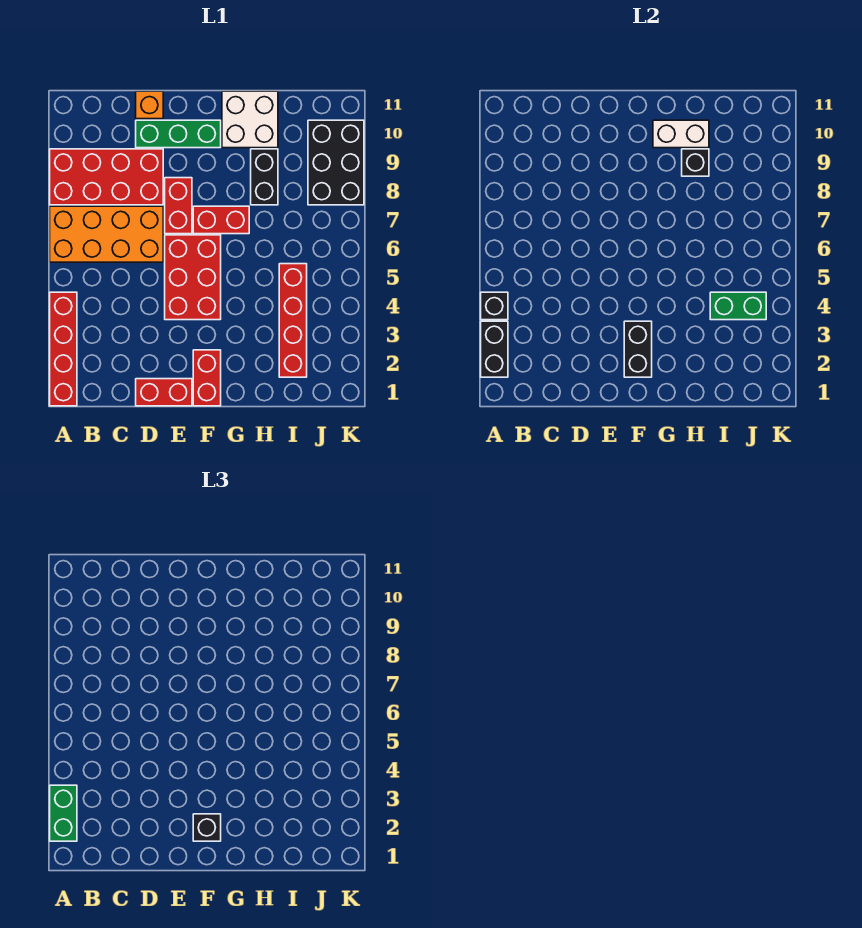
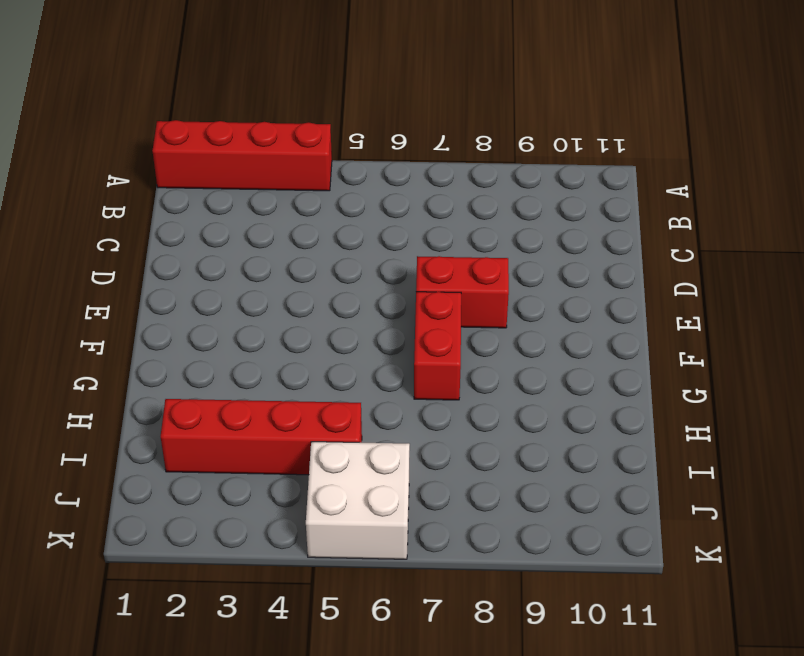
white 2x2 brick [306,442,410,559] -> white 2x2 brick moved to [222,91,278,148]
none -> orange 2x4 brick [50,206,163,262]
none -> red 2x4 brick [50,149,163,205]
none -> red 1x2 brick [136,379,192,406]

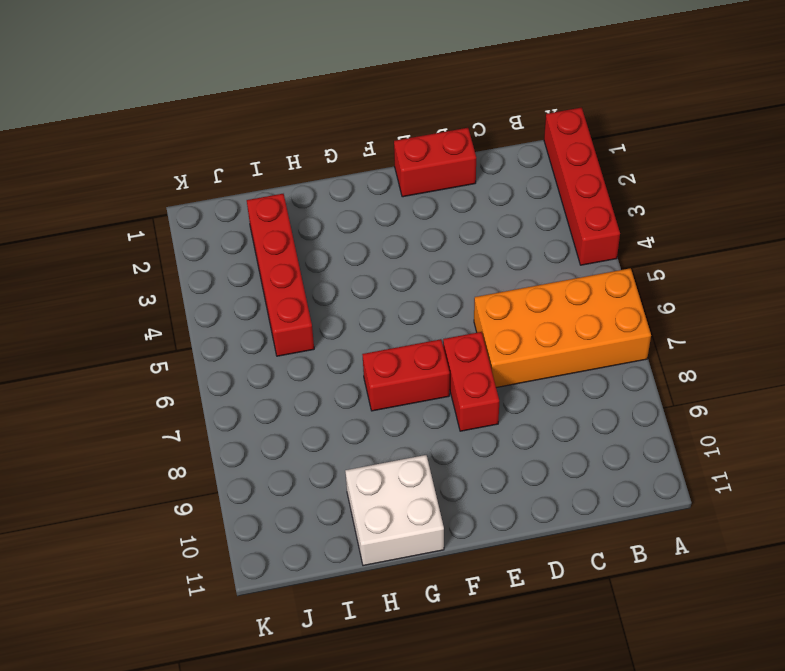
none -> red 2x4 brick [50,149,163,205]
none -> green 1x3 brick [136,120,221,148]
none -> orange 1x1 brick [136,91,163,119]

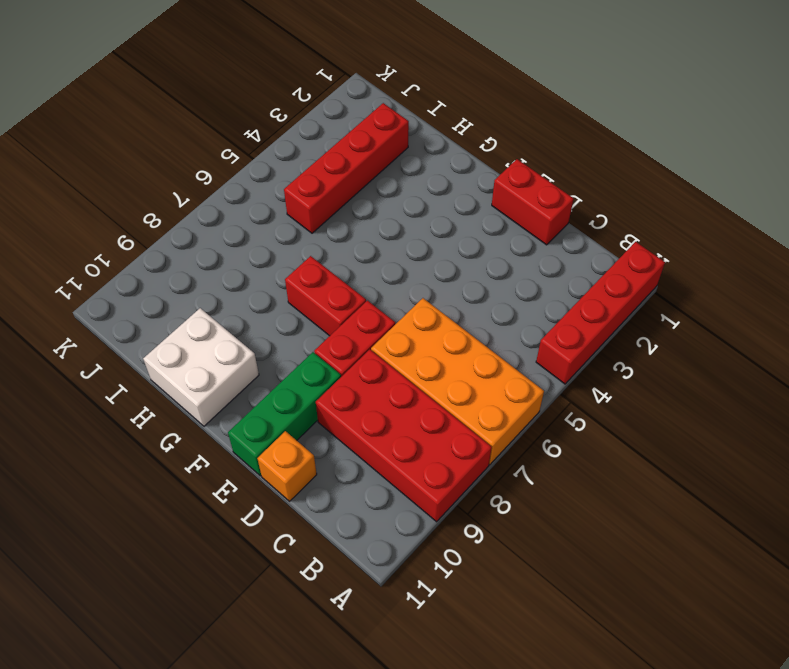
green 1x3 brick [228,352,341,476] -> green 1x3 brick turned to [136,120,221,148]
none -> red 2x3 brick [165,235,221,320]
none -> red 1x2 brick [193,350,221,406]
none -> black 1x2 brick [251,149,278,205]

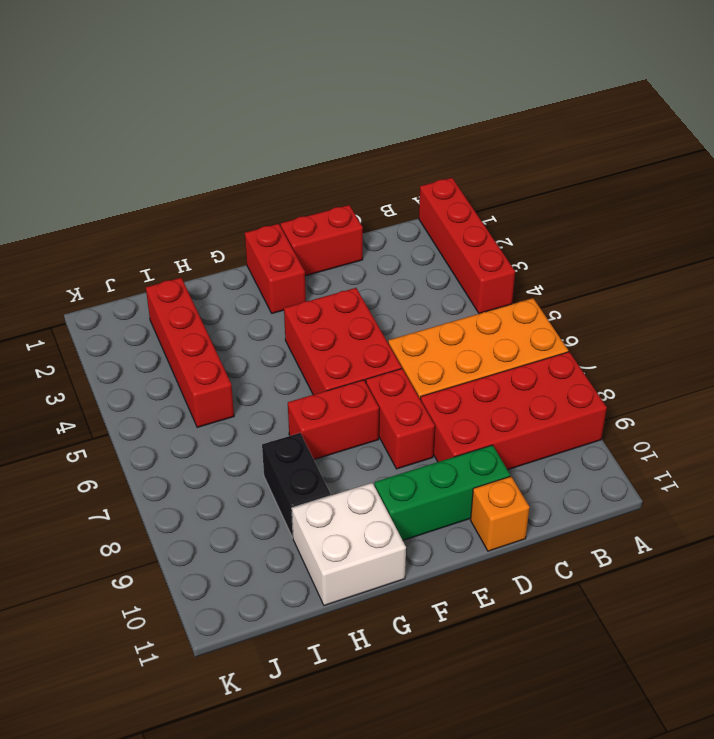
none -> black 2x3 brick [308,120,364,205]
none -> black 1x2 brick [481,321,508,377]
none -> black 1x1 brick [481,292,508,320]

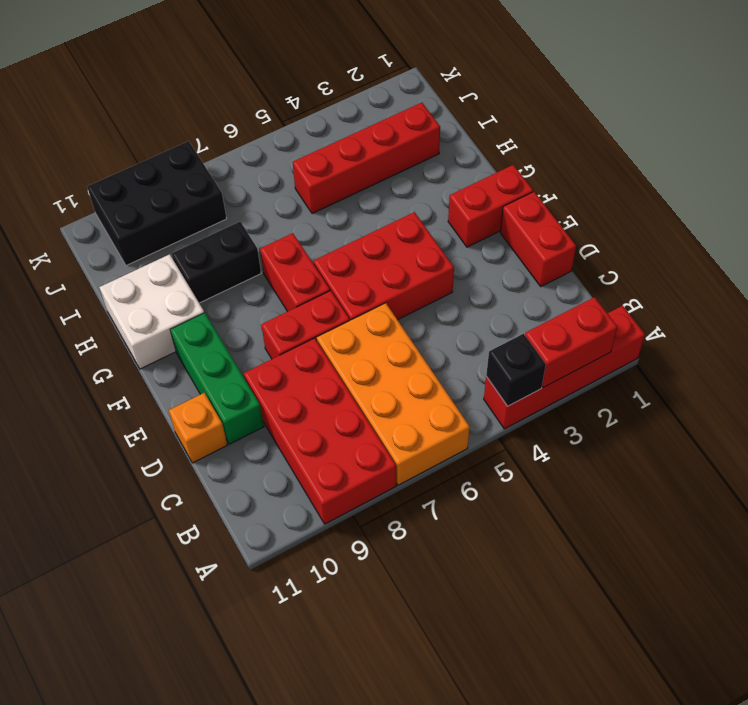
red 1x2 brick [525,297,617,388] -> black 1x2 brick [481,321,508,377]
none -> black 1x2 brick [624,321,652,377]
none -> white 1x2 brick [653,120,709,148]
none -> black 1x1 brick [682,149,709,176]

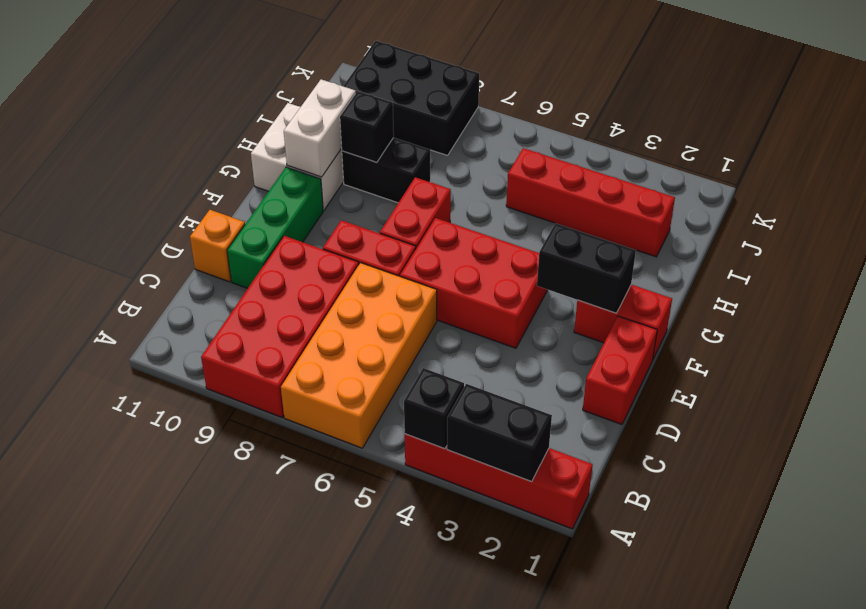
none -> green 1x2 brick [710,292,766,320]
none -> green 1x2 brick [50,785,77,841]
none -> black 1x1 brick [193,814,221,841]

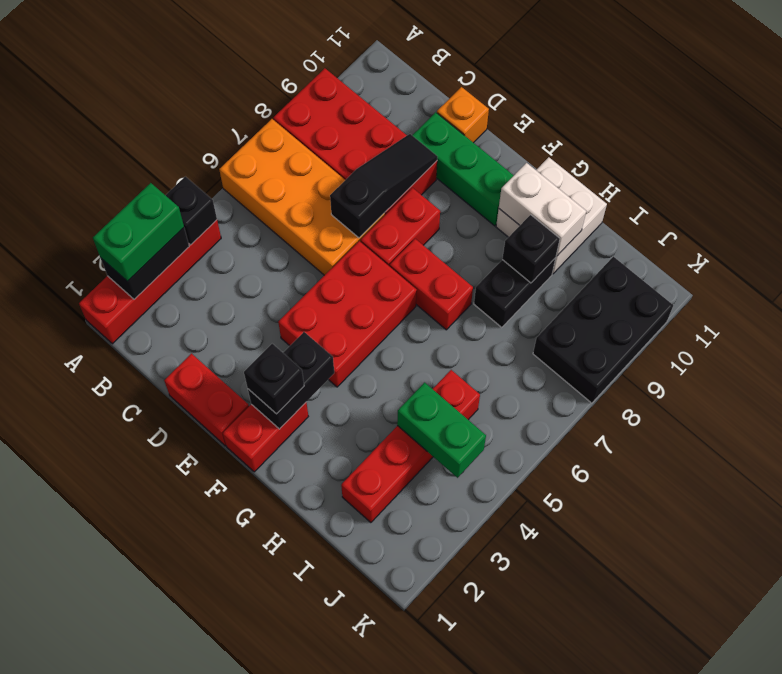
black 1x3 slope [330,134,437,238] -> none

